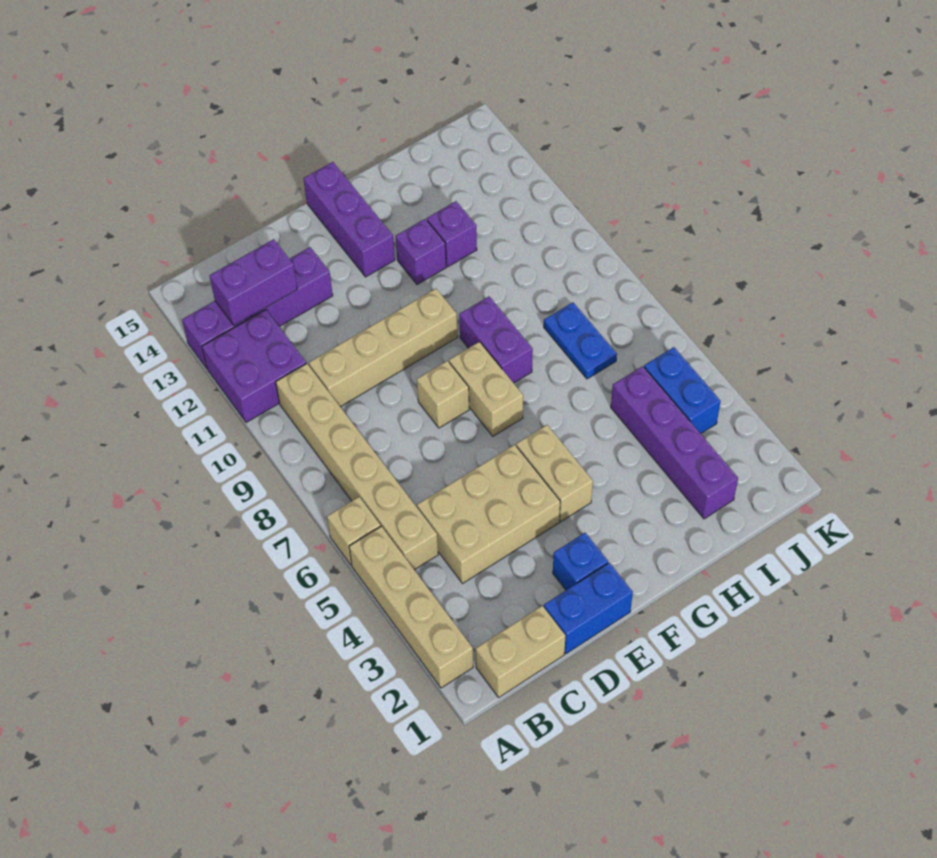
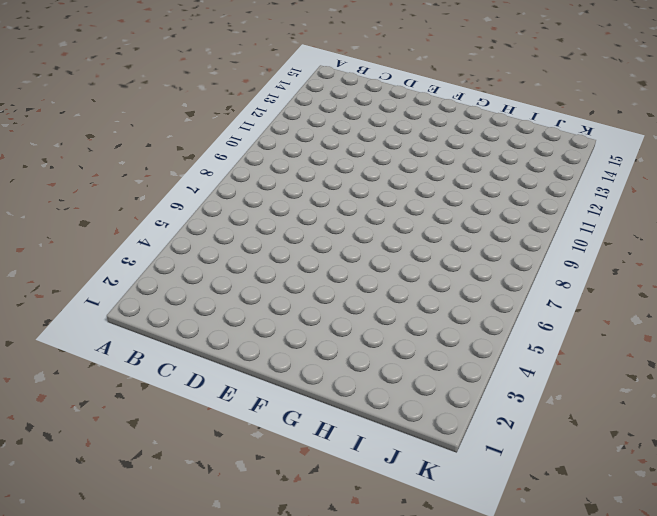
none -> tan 1x4 brick [349,526,473,688]
none -> tan 1x1 brick [327,497,381,565]
none -> purple 2x2 brick [202,310,306,423]

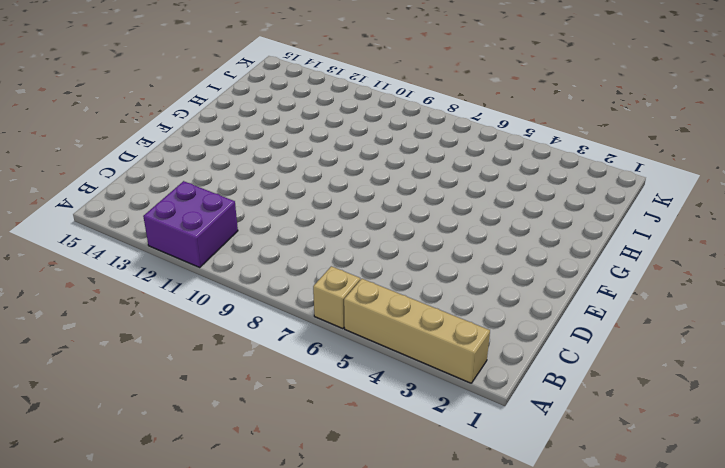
none -> purple 1x4 brick [182,247,333,368]
none -> tan 1x2 brick [476,606,565,697]
none -> tan 1x6 brick [276,364,438,570]

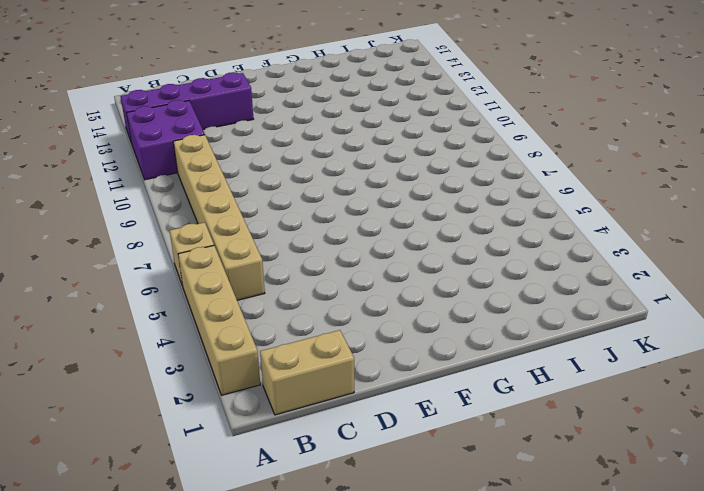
none -> tan 2x3 brick [417,445,560,584]
none -> tan 1x4 brick [309,289,458,407]
none -> blue 1x2 brick [544,563,633,654]

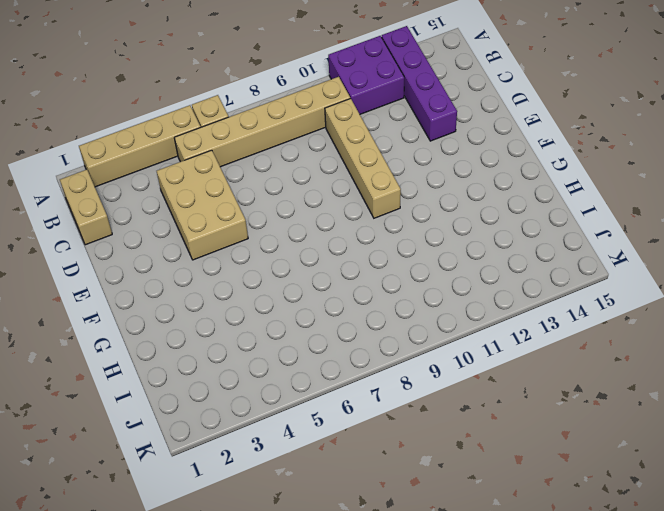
none -> blue 1x2 brick [544,563,633,654]
none -> blue 1x1 brick [553,533,608,590]
none -> tan 1x1 brick [417,361,469,428]

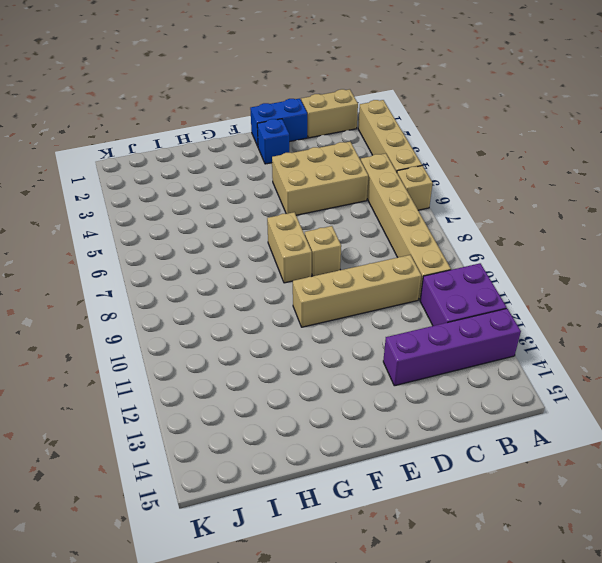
none -> tan 1x2 brick [516,425,593,522]
none -> purple 1x3 brick [303,162,395,277]
none -> purple 1x2 brick [459,296,533,383]

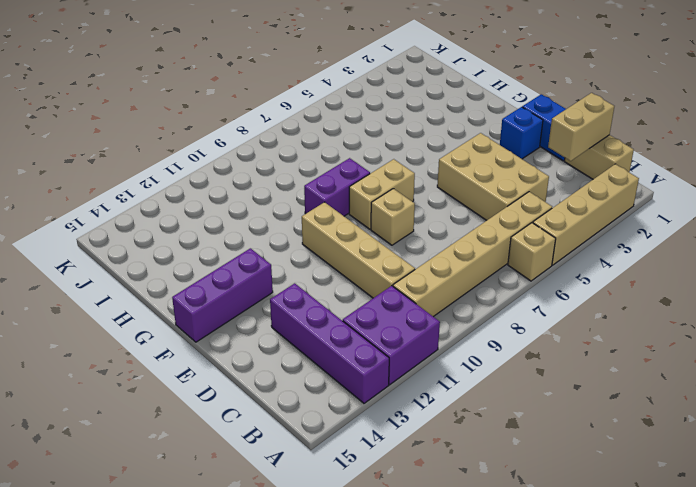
tan 1x2 brick [548,93,614,161] -> tan 1x2 brick moved to [516,425,593,522]
none -> purple 1x1 brick [396,219,446,285]
none -> purple 1x1 brick [427,201,477,267]
none -> purple 1x4 brick [611,366,738,519]

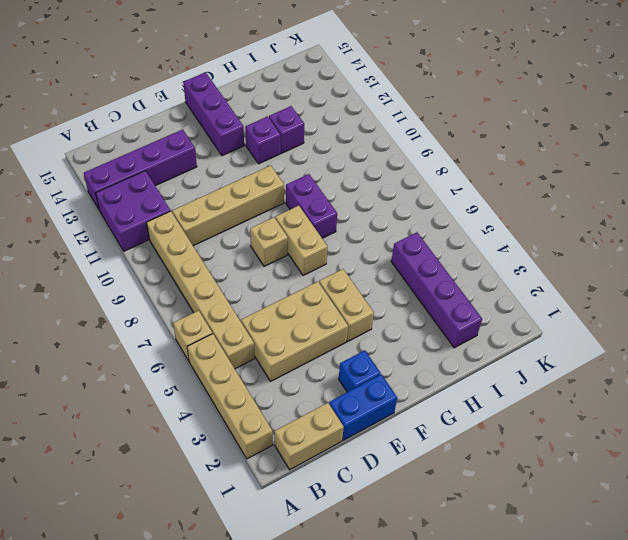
none -> blue 1x2 plate [544,302,617,379]
none -> blue 1x2 brick [644,347,721,434]
none -> purple 1x2 brick [209,239,297,325]

